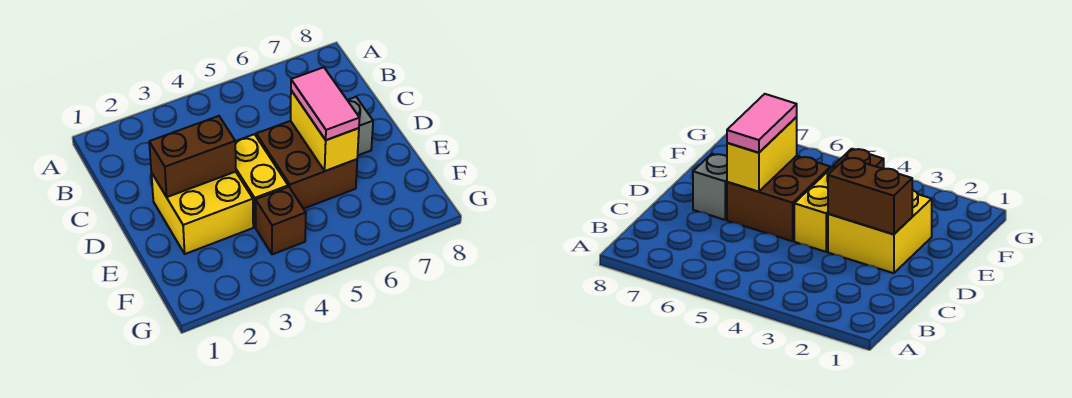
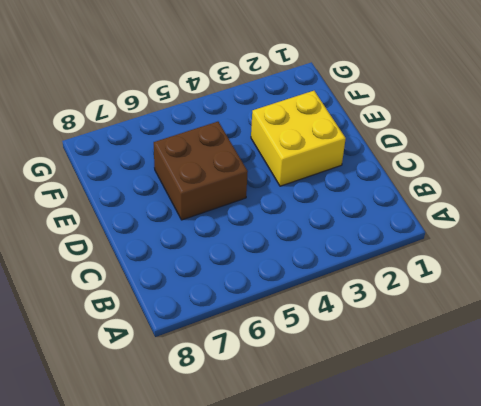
none -> yellow 1x2 brick [235,134,288,227]
none -> grey 1x1 brick [348,97,373,155]

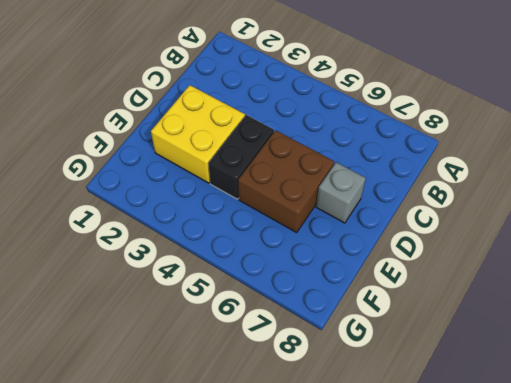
black 1x2 brick [208,115,274,199] -> yellow 1x2 brick [235,134,288,227]
none -> brown 1x1 brick [255,187,306,254]
none -> brown 1x2 brick [149,116,236,197]

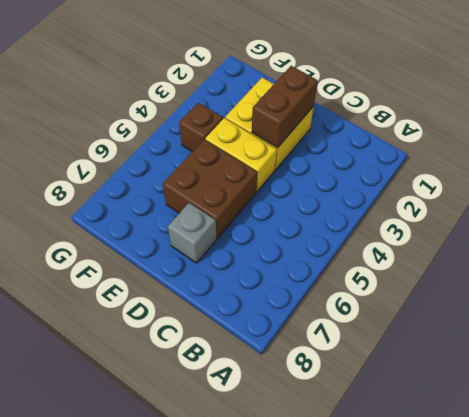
none -> yellow 1x2 brick [290,90,359,171]
none -> pink 1x2 tile [291,67,359,140]

